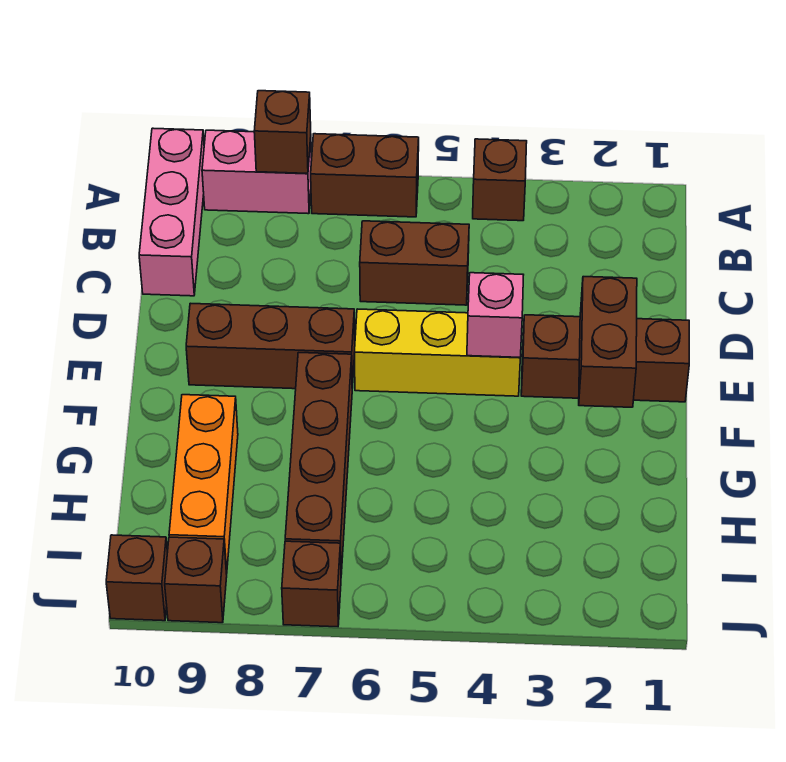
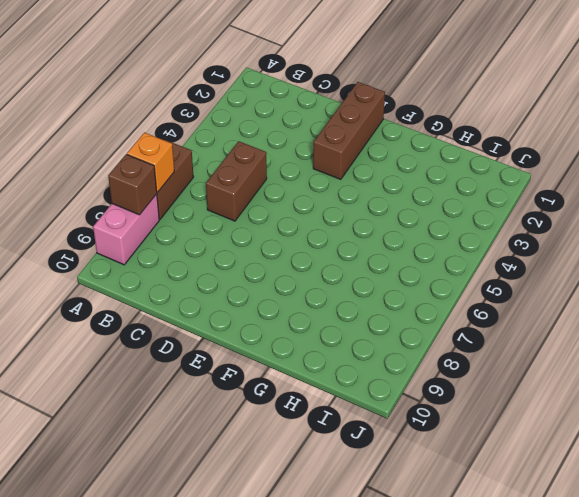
orange 1x1 brick [127,132,174,192] -> none
none -> brown 1x1 brick [473,139,527,221]
none -> pink 1x3 brick [139,128,204,296]
none -> yellow 1x3 brick [354,309,520,396]

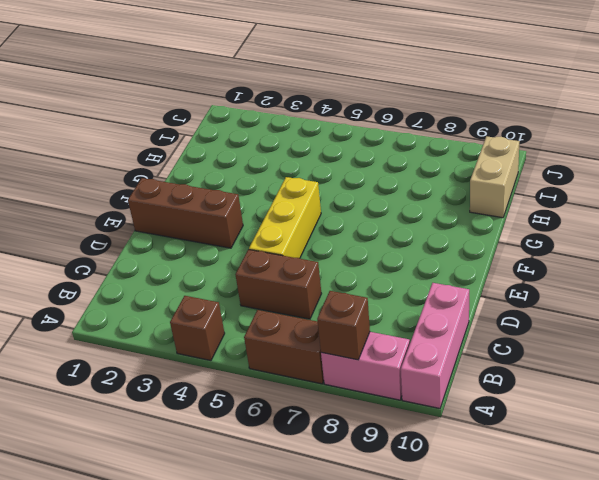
yellow 1x3 brick [249,177,321,258] -> yellow 1x3 brick turned to [354,309,520,396]
tan 1x2 brick [470,136,519,218] -> none
none -> brown 1x3 brick [186,303,355,389]
none -> brown 1x4 brick [285,352,352,574]
none -> orange 1x3 brick [169,395,238,574]

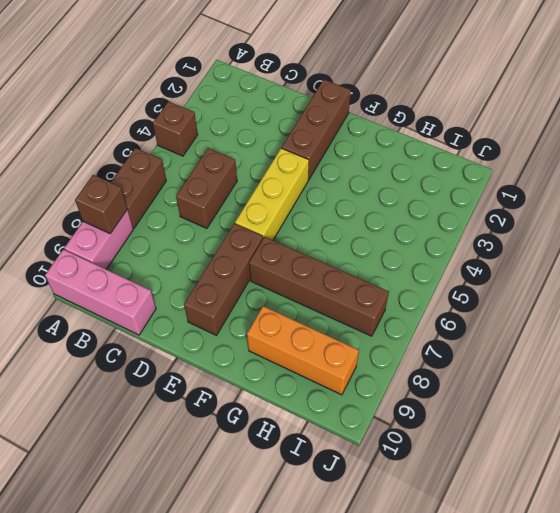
none -> brown 1x1 brick [282,541,341,627]
none -> brown 1x1 brick [165,537,227,623]
none -> brown 1x1 brick [106,535,167,621]

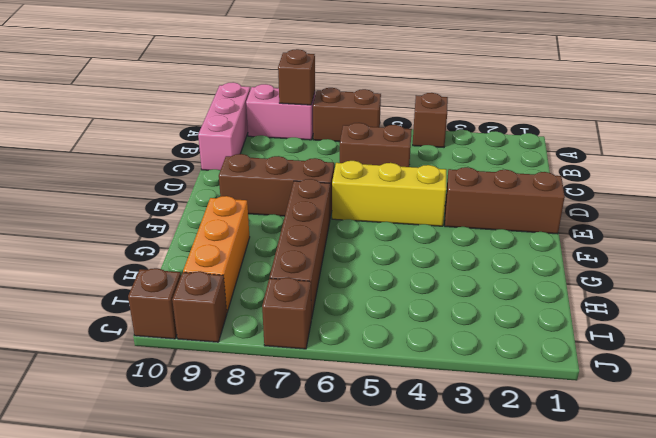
none -> brown 1x2 brick [579,277,637,407]
none -> pink 1x1 brick [467,273,523,357]

